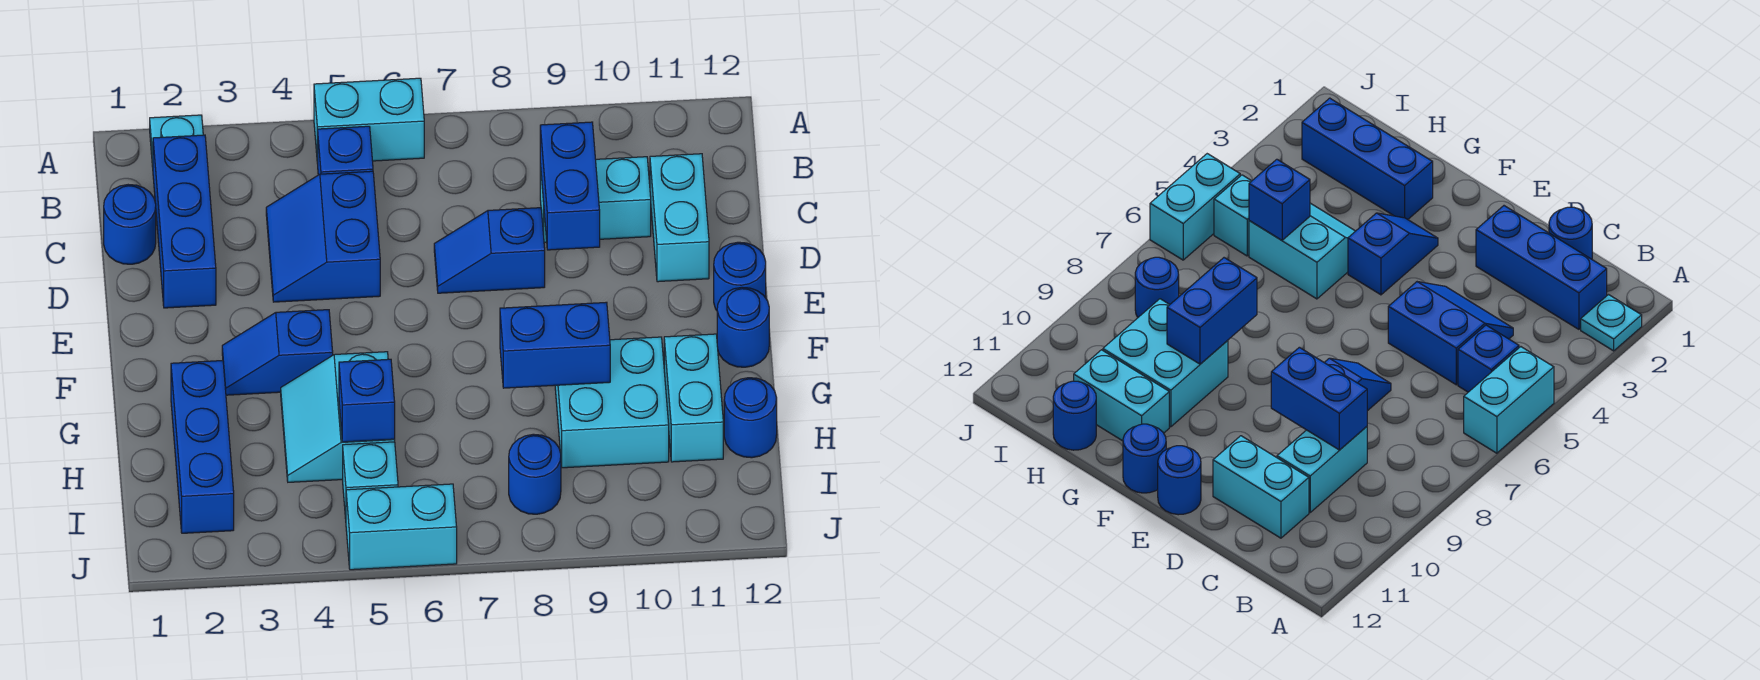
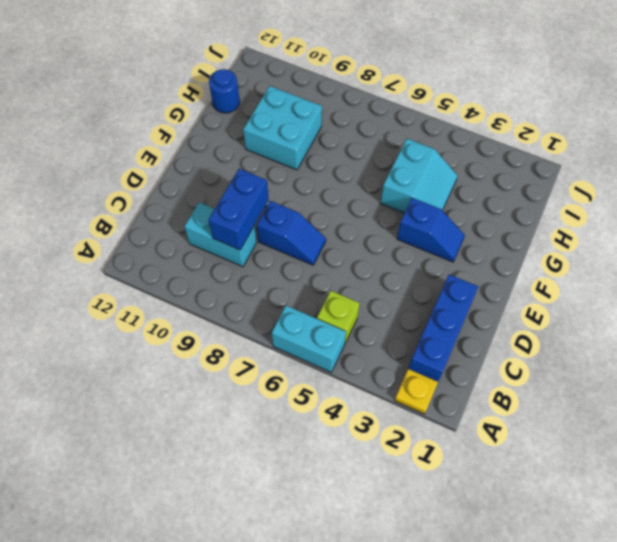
yellow 1x1 plate [395,369,438,414] -> cyan 1x1 plate [150,115,203,167]
lime 1x1 brick [317,291,360,343] -> blue 1x1 brick [318,126,373,175]
none -> blue 1x1 round brick [104,185,156,264]
none -> blue 2x2 slope [266,171,380,302]
none -> cyan 1x2 brick [650,154,709,282]

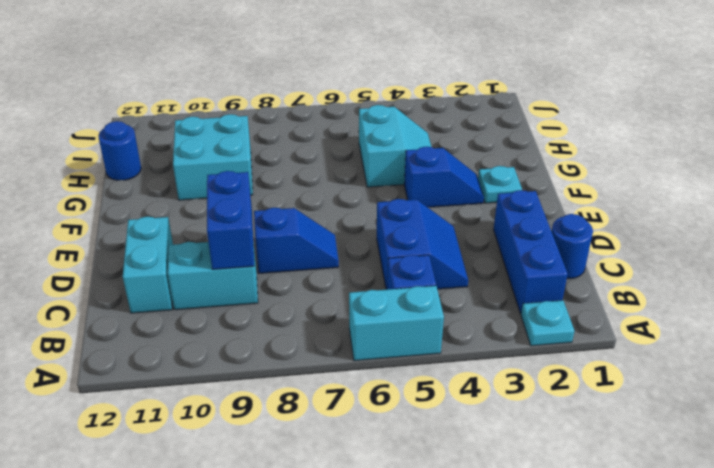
cyan 1x1 plate [478,166,522,203] -> none
none -> blue 1x1 round brick [714,242,766,310]
none -> blue 1x1 round brick [717,287,769,367]
none -> blue 1x3 brick [171,361,234,533]

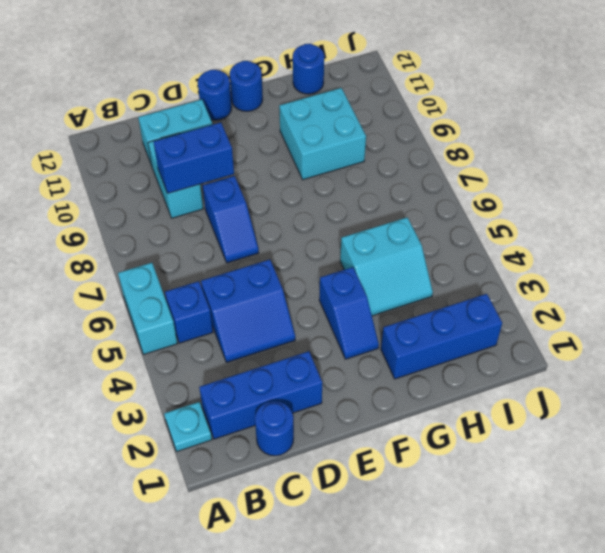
none -> cyan 1x2 brick [664,334,723,462]
none -> cyan 1x1 brick [343,442,398,519]
none -> blue 1x1 round brick [509,434,561,514]

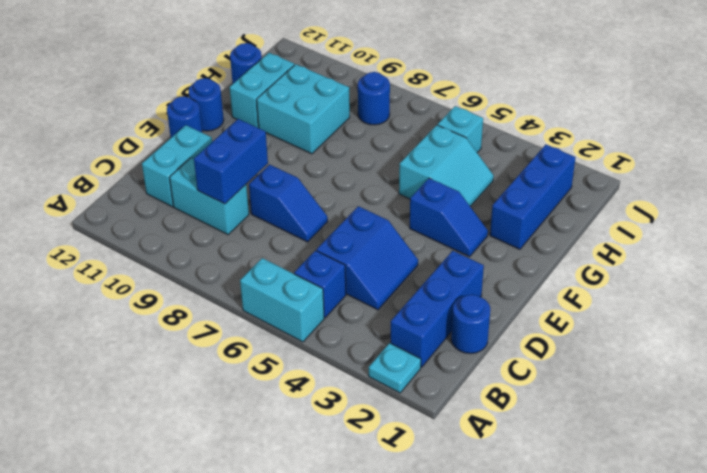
none -> cyan 1x2 brick [346,484,457,570]
none -> blue 1x2 brick [500,302,610,388]
none -> blue 1x1 brick [339,359,395,442]

